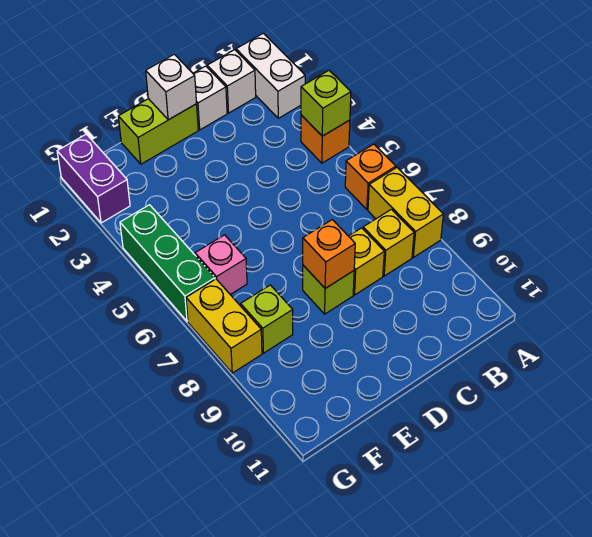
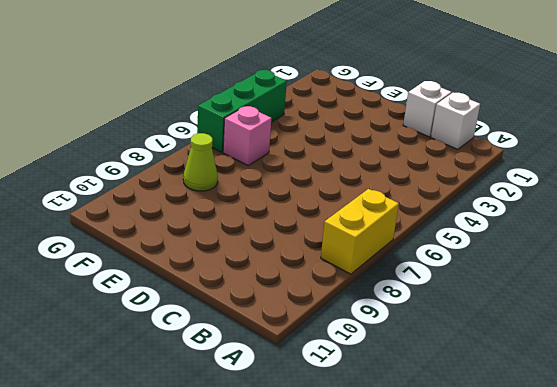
lime 1x1 cone [183,133,218,191] -> lime 1x1 brick [241,285,293,353]
none -> white 1x2 brick [236,33,305,118]
none -> orange 1x1 brick [301,115,350,163]
none -> orange 1x1 brick [345,144,396,209]

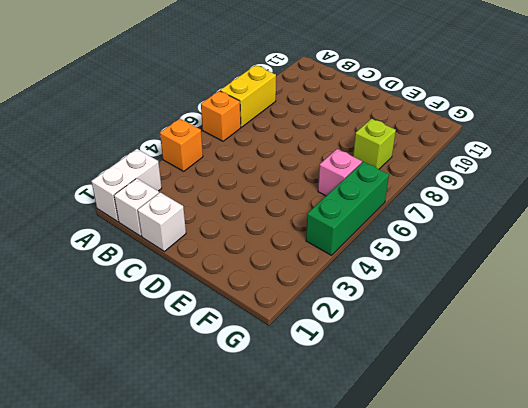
none -> yellow 1x1 brick [363,209,414,276]
none -> yellow 1x1 brick [349,228,384,295]
none -> lime 1x2 brick [118,99,198,164]

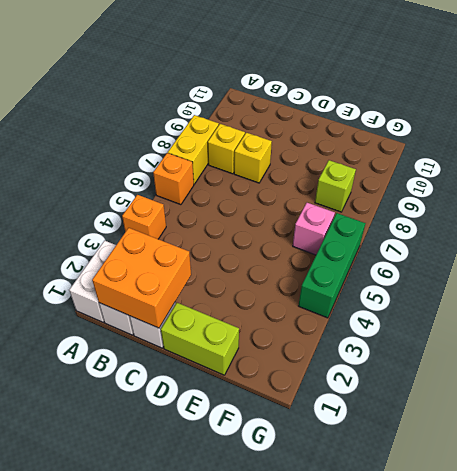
orange 2x2 brick [92,228,191,328] -> none
none -> lime 1x1 brick [303,265,354,314]
none -> purple 1x2 brick [57,134,130,223]
none -> yellow 1x2 brick [186,279,262,373]

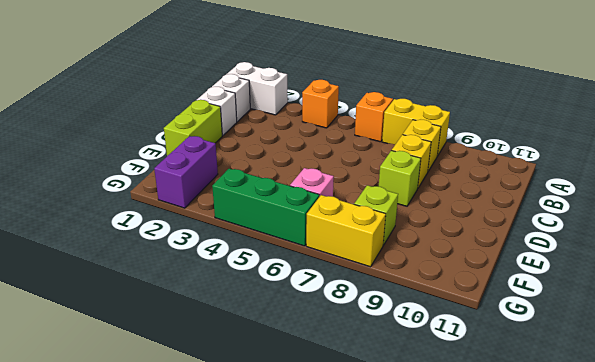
purple 1x2 brick [154,136,218,208] -> purple 1x2 brick turned to [57,134,130,223]
none -> lime 1x1 brick [301,71,351,136]
none -> white 1x1 brick [146,54,197,120]
none -> orange 1x1 brick [303,220,355,288]

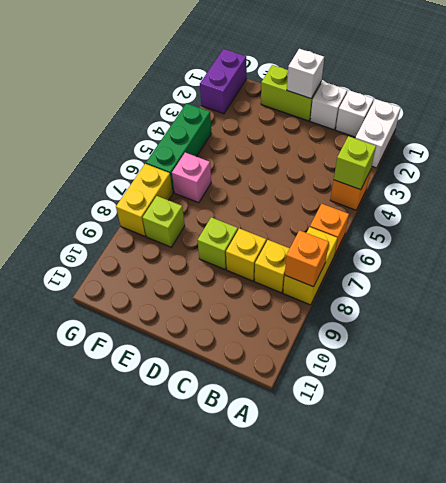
orange 1x1 brick [285,230,329,287] -> orange 1x1 brick moved to [303,220,355,288]

